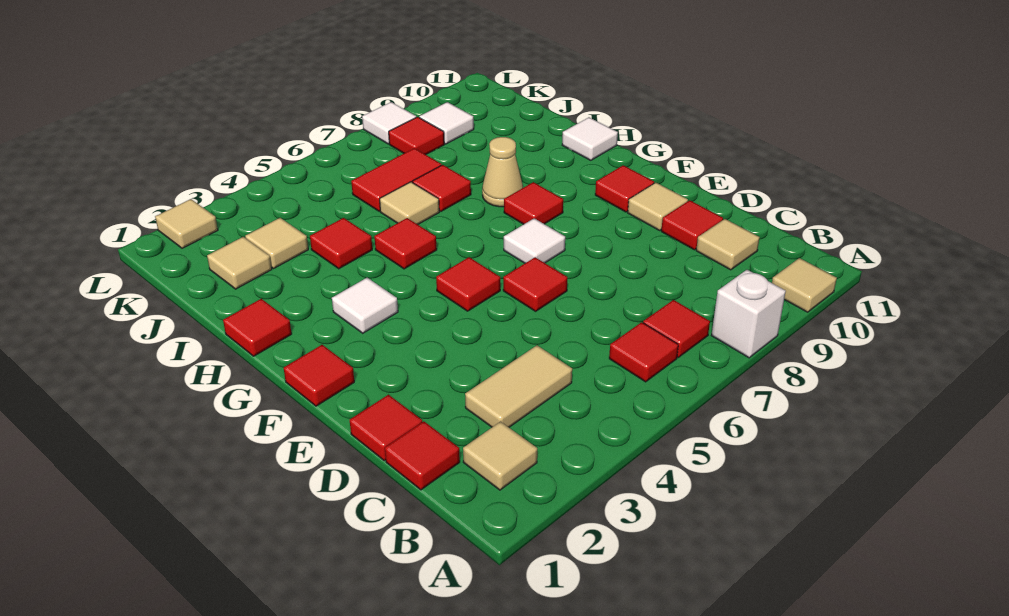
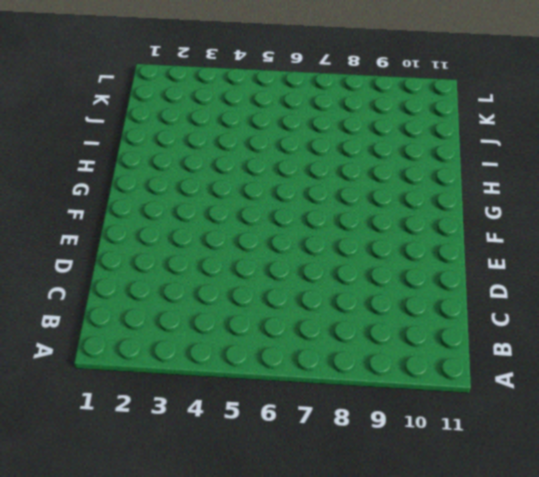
none -> white 1x1 brick [712,270,786,358]
none -> tan 1x1 tile [772,258,837,312]
none -> tan 1x1 tile [463,421,537,490]
none -> red 1x1 tile [609,322,678,382]

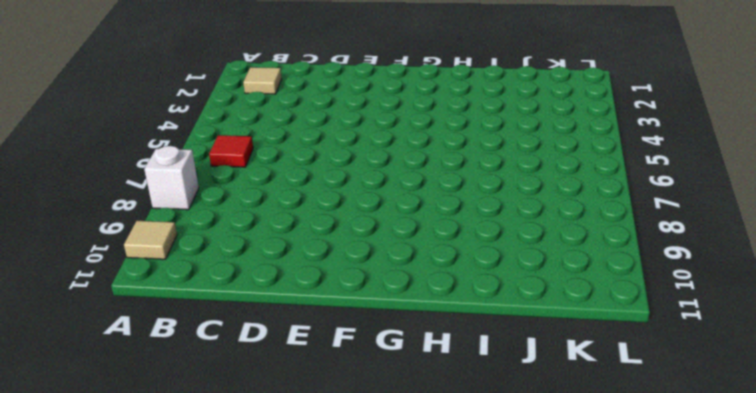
none -> red 1x1 tile [643,300,710,357]
none -> red 1x1 tile [385,421,460,490]
none -> tan 1x2 tile [465,345,572,427]
none -> tan 1x1 tile [696,219,760,270]

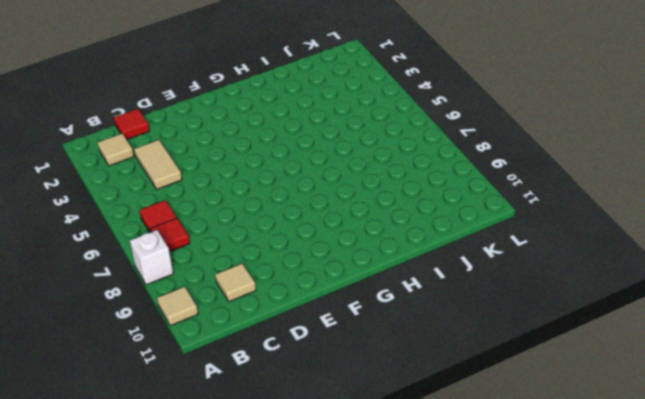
none -> red 1x1 tile [350,395,422,461]
none -> red 1x1 tile [661,200,723,250]
none -> red 1x1 tile [503,257,567,311]
none -> tan 1x1 tile [628,183,688,230]

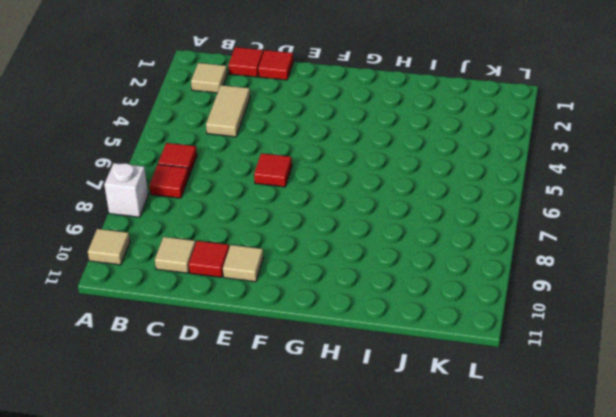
none -> red 1x1 tile [284,345,354,406]
none -> red 1x1 tile [436,257,500,311]
none -> white 1x1 tile [504,218,565,263]
none -> red 1x1 tile [595,165,654,212]

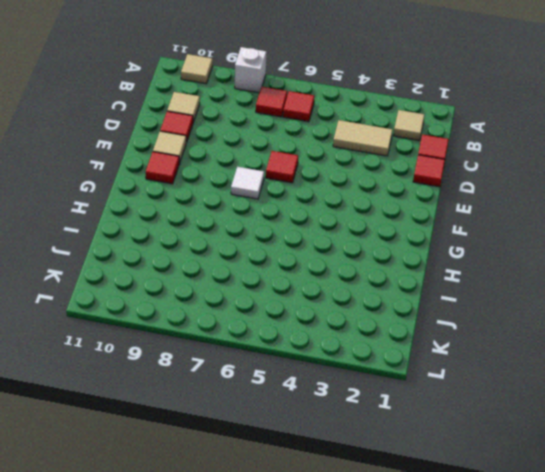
none -> red 1x1 tile [284,345,354,406]
none -> red 1x1 tile [436,257,500,311]
none -> white 1x1 tile [332,278,398,333]
none -> red 1x1 tile [504,182,563,224]

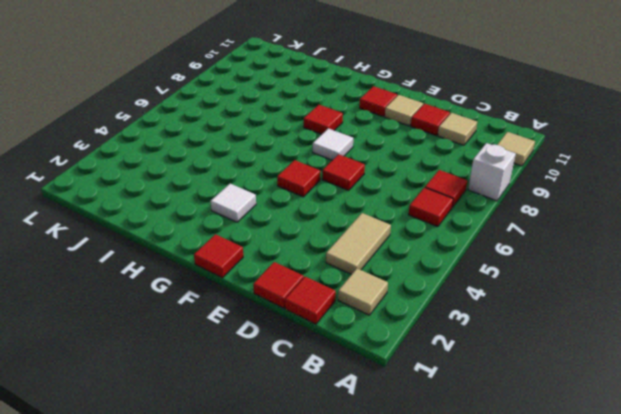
none -> red 1x1 tile [223,299,292,356]
none -> red 1x1 tile [374,218,437,269]
none -> tan 1x1 cone [482,137,523,207]
none -> white 1x1 tile [562,117,618,160]

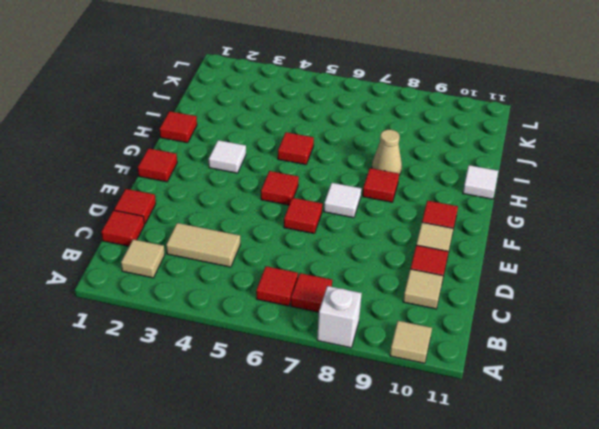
none -> red 1x1 tile [310,218,372,269]
none -> tan 1x1 tile [380,182,439,224]
none -> red 1x1 tile [412,165,471,211]
none -> tan 1x1 tile [207,237,272,289]

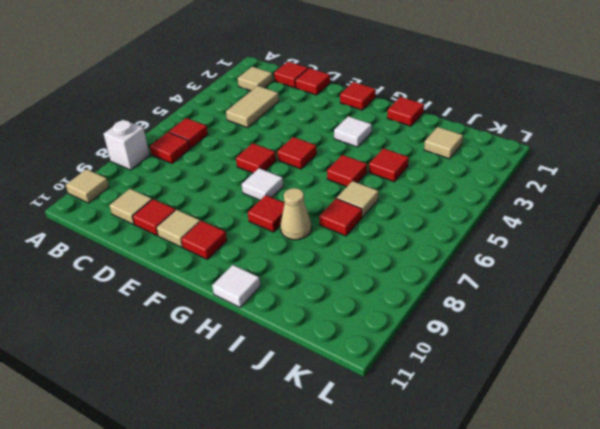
none -> tan 1x1 tile [245,218,308,268]
none -> red 1x2 tile [351,148,441,211]
none -> red 1x1 tile [389,117,444,155]
none -> white 1x1 tile [419,102,474,144]

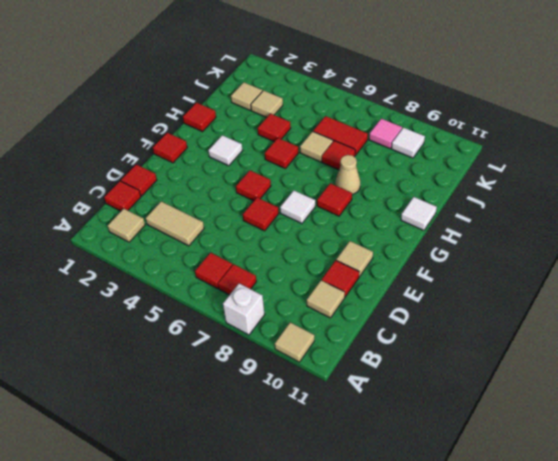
pink 1x1 tile [369,119,402,148] -> red 1x1 tile [389,117,444,155]
none -> red 1x1 tile [595,165,654,212]
none -> tan 1x1 tile [155,199,218,248]
none -> white 1x1 tile [362,102,416,144]

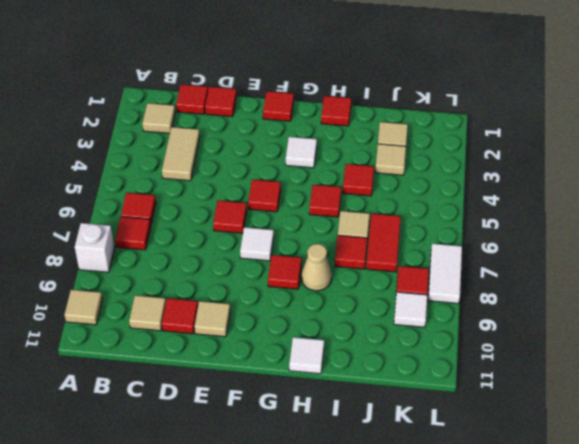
white 1x2 tile [428,244,462,304] -> white 1x1 tile [362,102,416,144]
none -> red 1x1 tile [595,165,654,212]
none -> tan 1x1 tile [155,199,218,248]

